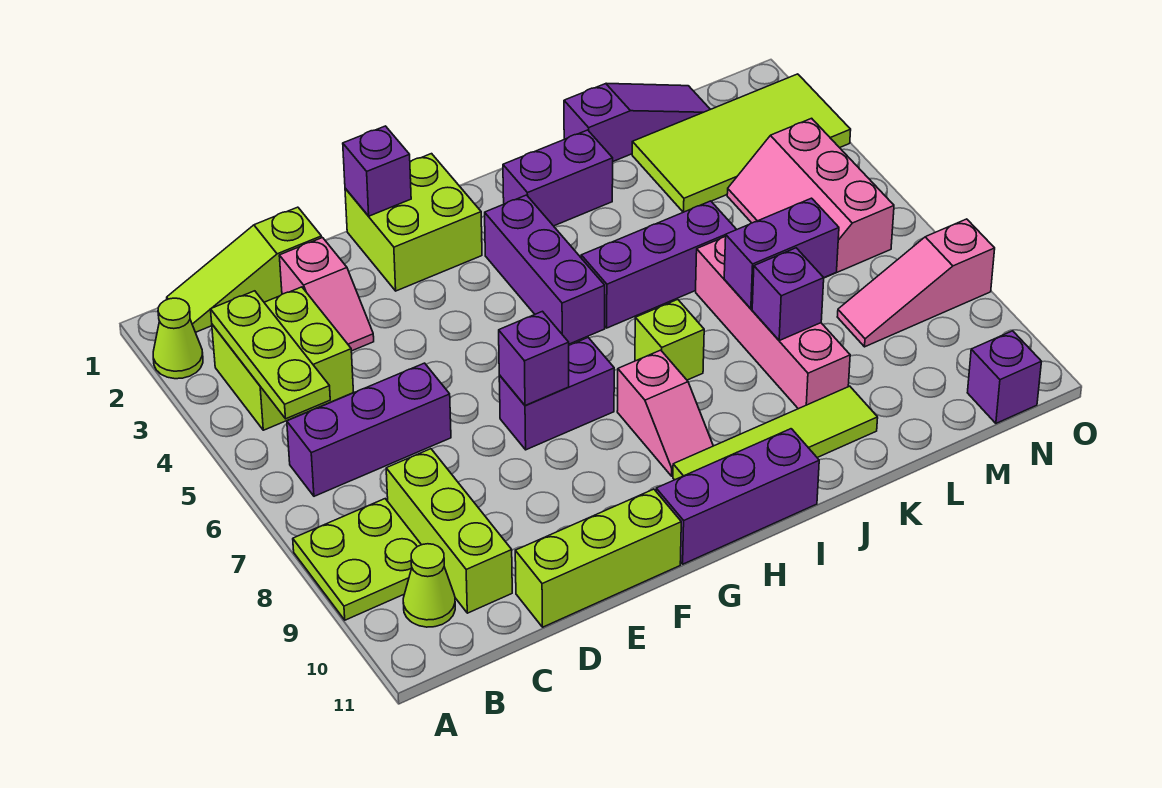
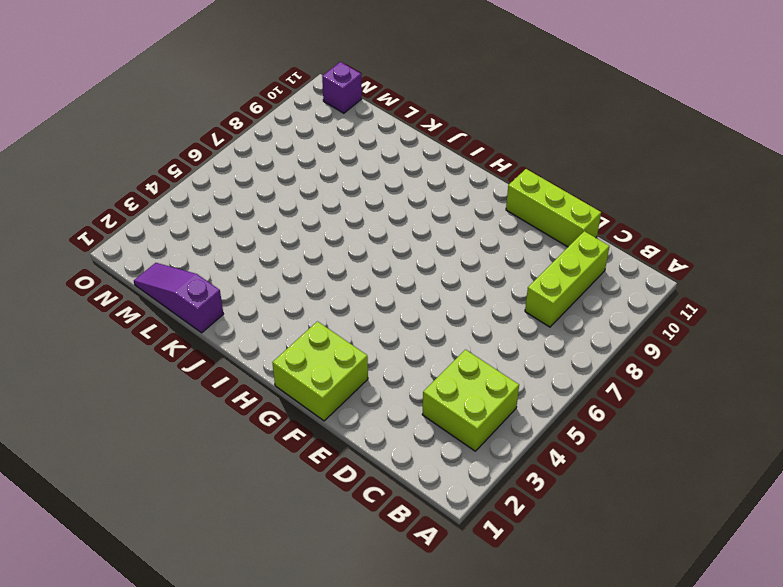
none -> lime 1x1 cone [153,298,203,379]
none -> lime 2x2 plate [293,499,421,620]
none -> lime 1x3 slope [167,207,322,332]

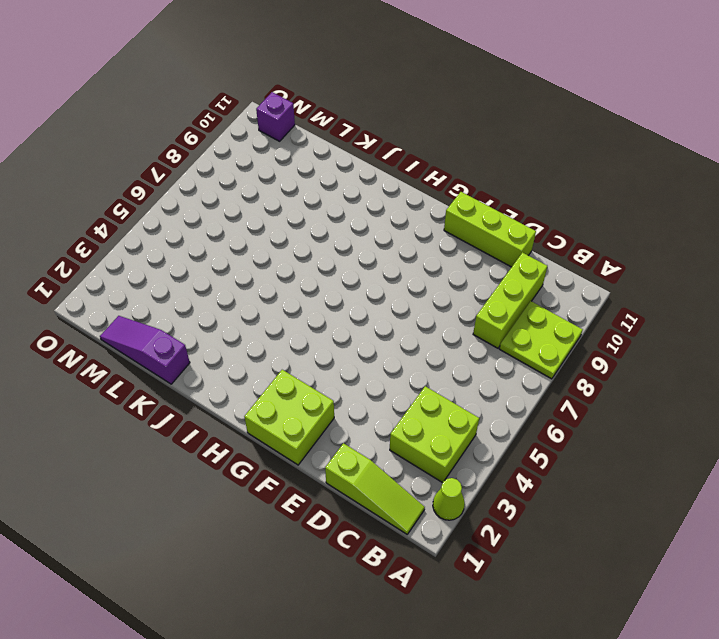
none -> purple 1x3 brick [287,363,451,496]
none -> lime 1x1 cone [403,544,455,627]
none -> pink 1x2 slope [279,238,374,351]

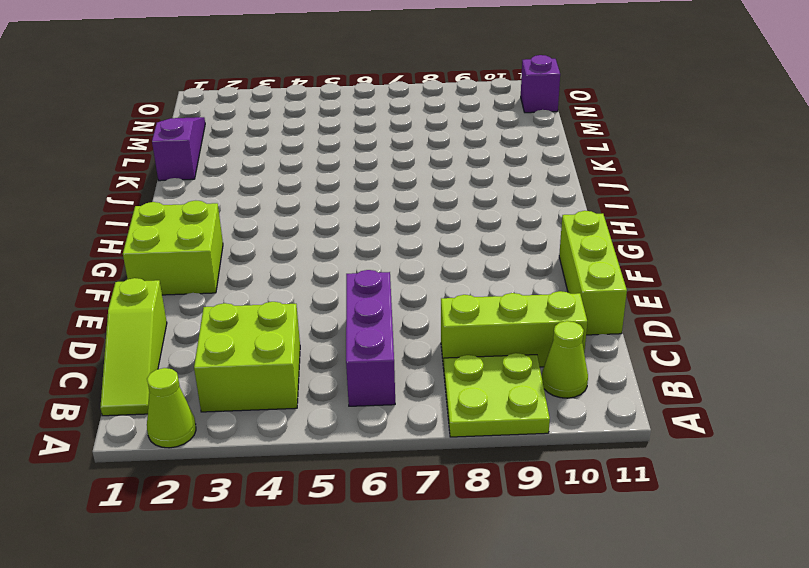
none -> pink 1x2 slope [279,238,374,351]
none -> purple 1x2 brick [499,338,614,450]
none -> purple 1x3 brick [656,429,819,564]

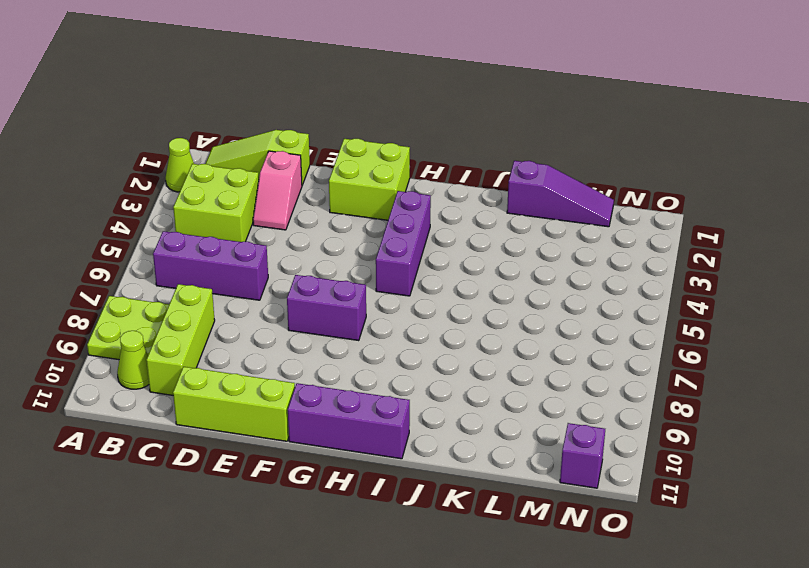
none -> pink 1x2 slope [617,350,713,476]
none -> lime 1x4 tile [673,386,878,480]
none -> purple 1x2 brick [503,130,613,226]

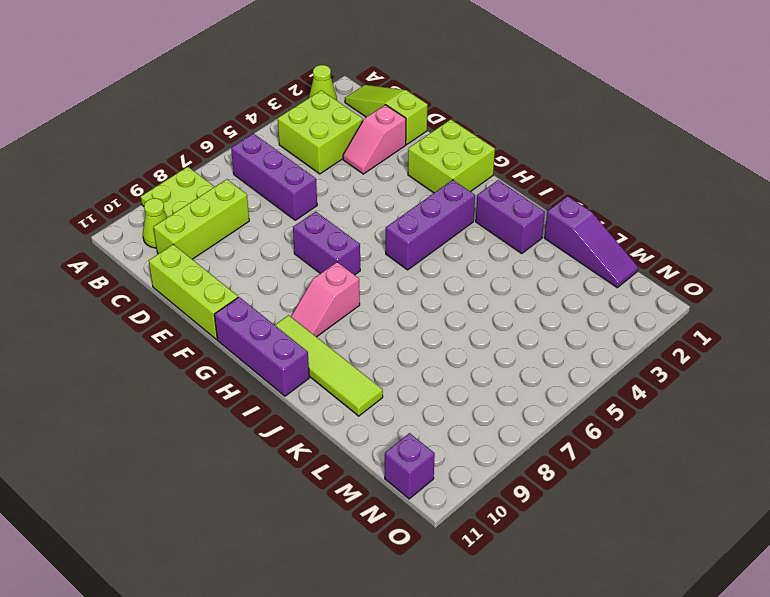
none -> purple 1x3 brick [581,201,737,328]
none -> lime 1x1 brick [635,299,704,380]
none -> pink 1x4 brick [696,236,850,409]

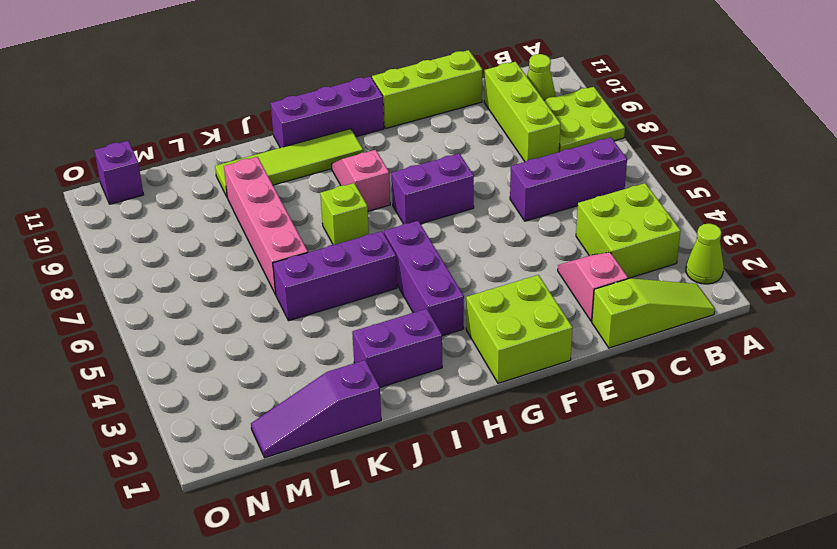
none -> lime 2x4 tile [632,74,851,212]
none -> pink 2x3 slope [727,118,894,278]
none -> pink 1x3 slope [837,219,995,347]

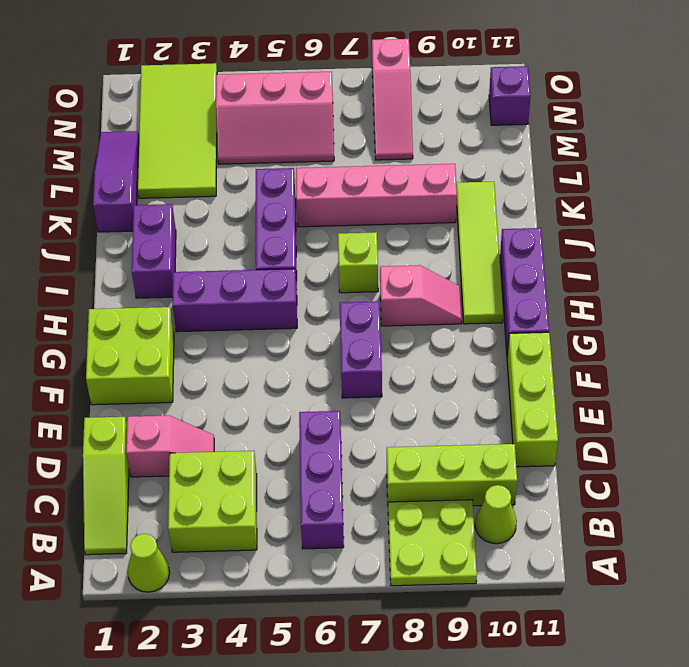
none -> lime 1x3 plate [211,291,330,419]
none -> purple 1x1 brick [343,126,411,216]
none -> purple 1x1 brick [499,311,569,406]

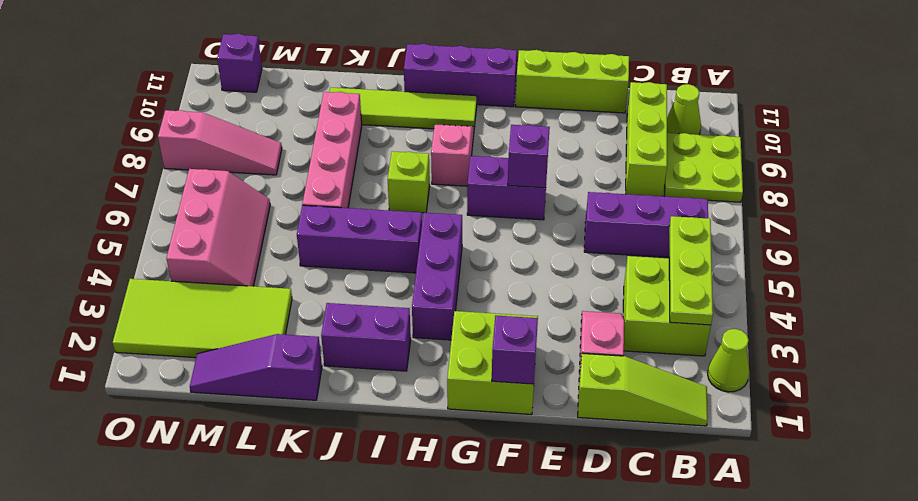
none -> purple 1x2 brick [724,198,839,309]
none -> purple 1x1 brick [752,248,824,340]

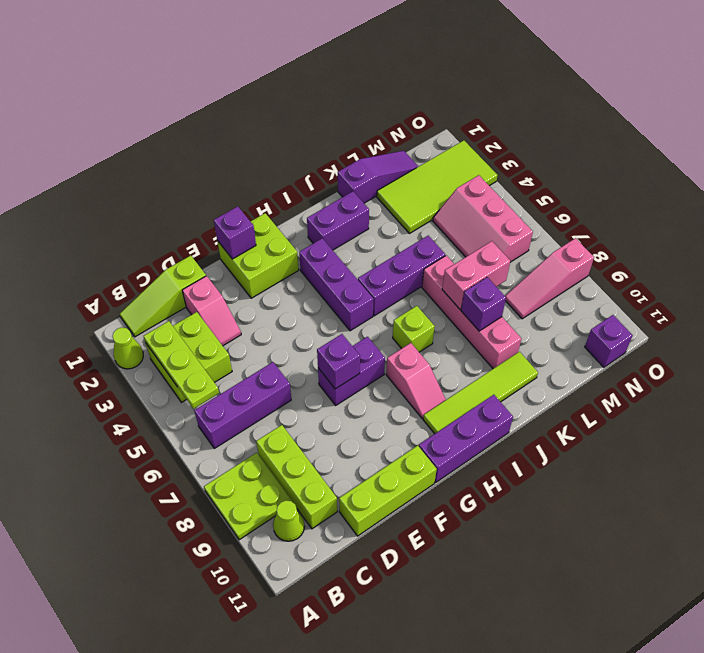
pink 1x2 brick [442,241,510,309] -> purple 1x2 brick [724,198,839,309]

